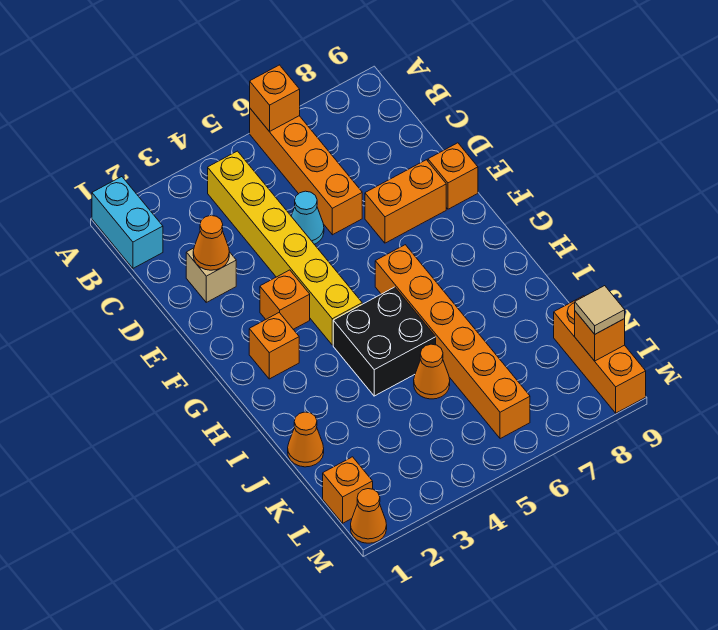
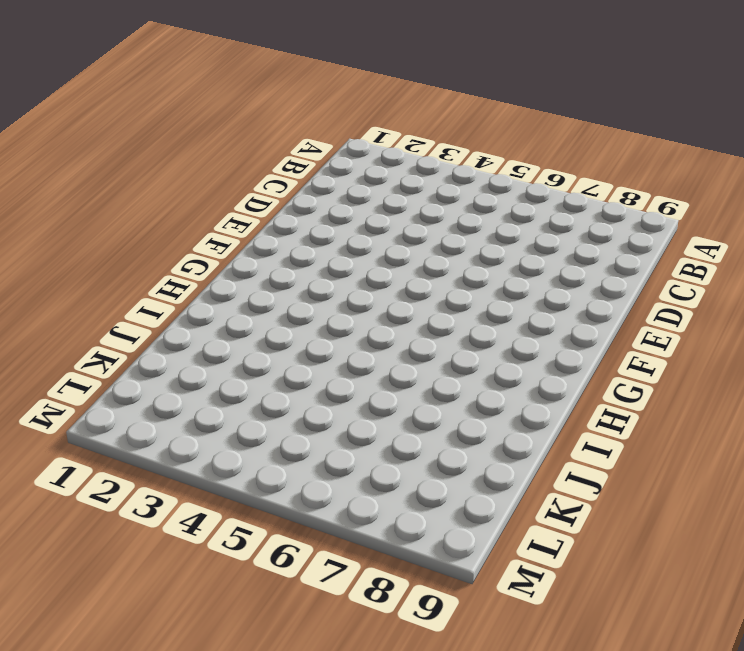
none -> cyan 1x2 brick [92,177,163,268]
none -> orange 1x4 brick [250,109,362,235]
none -> yellow 1x6 brick [208,151,362,345]

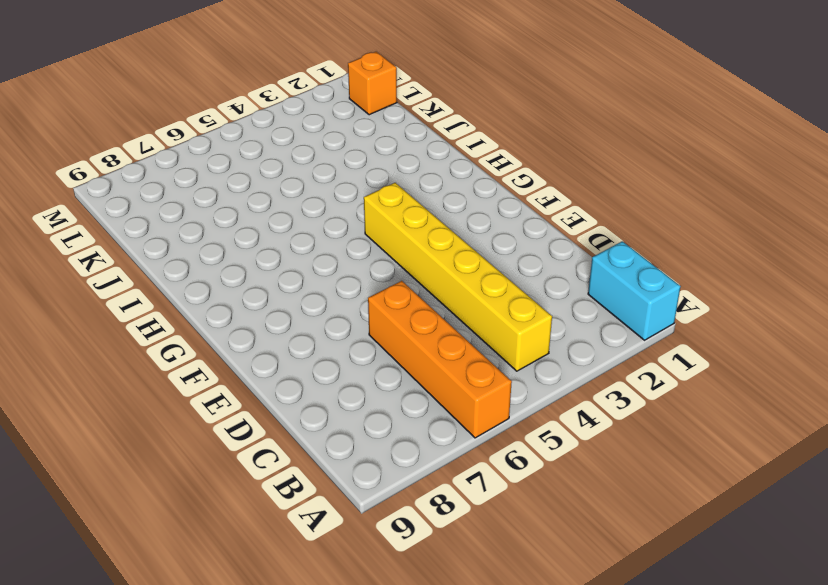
none -> tan 1x1 brick [186,248,236,302]
none -> cyan 1x1 cone [291,191,324,244]
none -> orange 1x2 brick [365,160,446,243]

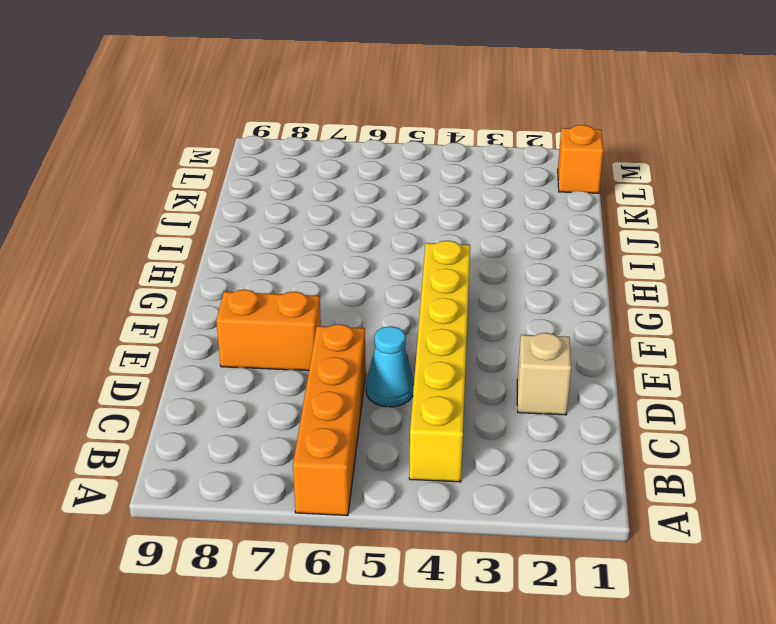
none -> cyan 1x2 brick [92,177,163,268]
none -> orange 1x1 brick [428,143,478,209]
none -> orange 1x1 brick [260,270,310,329]

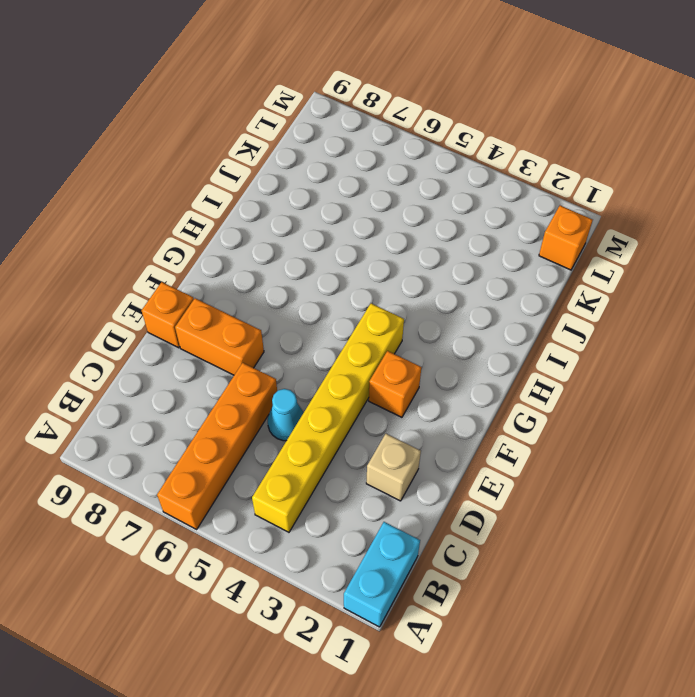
none -> orange 1x1 brick [249,313,299,379]
none -> orange 1x6 brick [375,245,530,439]
none -> black 2x2 brick [333,287,436,396]

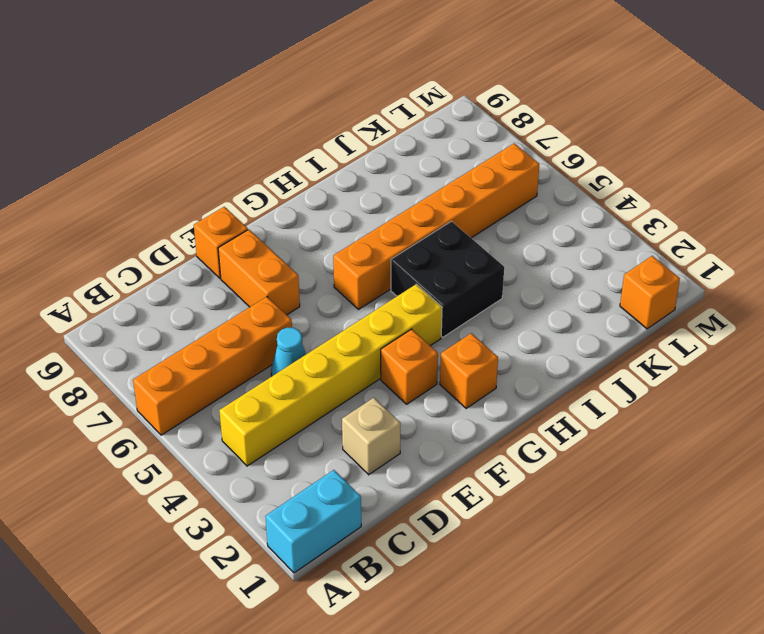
none -> orange 1x1 cone [288,412,324,467]
none -> orange 1x1 cone [414,344,450,399]
none -> orange 1x3 brick [554,296,646,413]

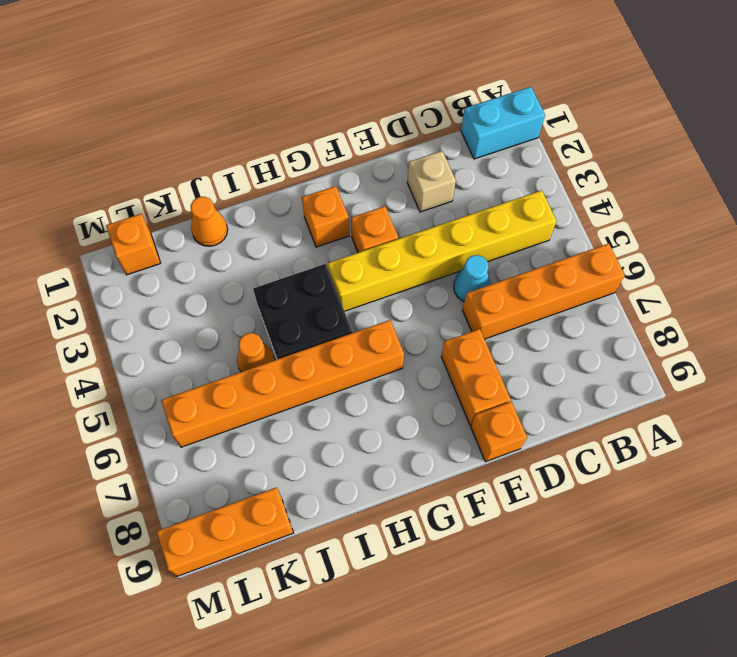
none -> orange 1x1 cone [351,489,387,543]
none -> orange 1x1 brick [250,65,300,132]
none -> orange 1x1 cone [193,215,229,270]

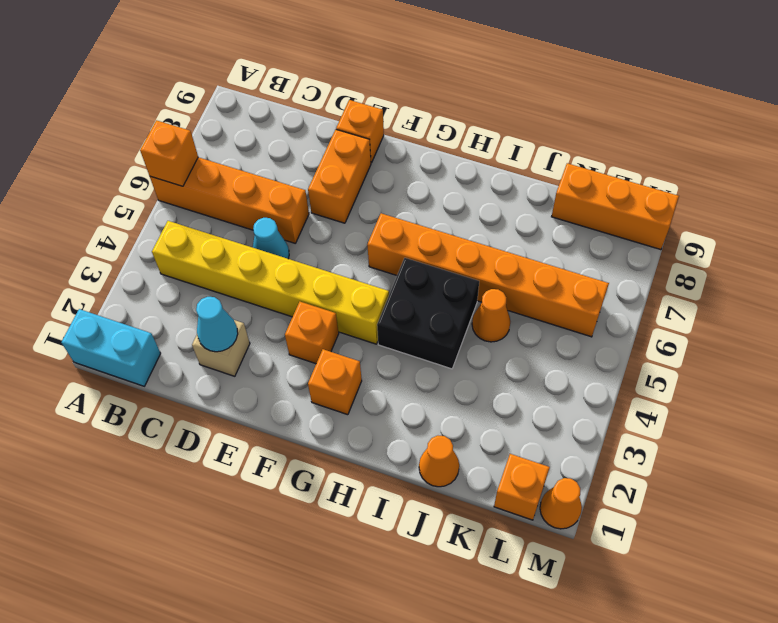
cyan 1x1 cone [196,297,238,352] -> orange 1x1 cone [193,215,229,270]
none -> orange 1x1 brick [575,311,625,361]
none -> tan 1x1 tile [575,286,625,334]

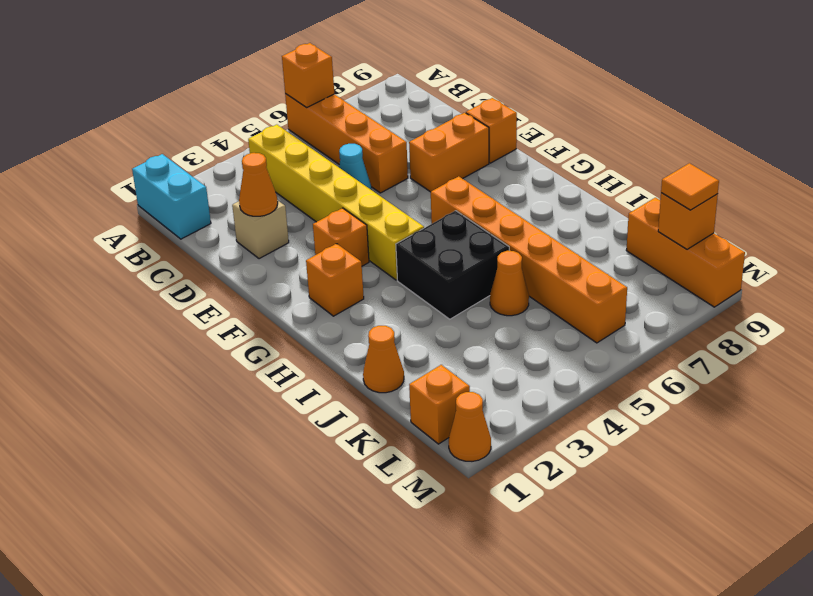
orange 1x1 tile [661,163,719,210] -> tan 1x1 tile [575,286,625,334]

